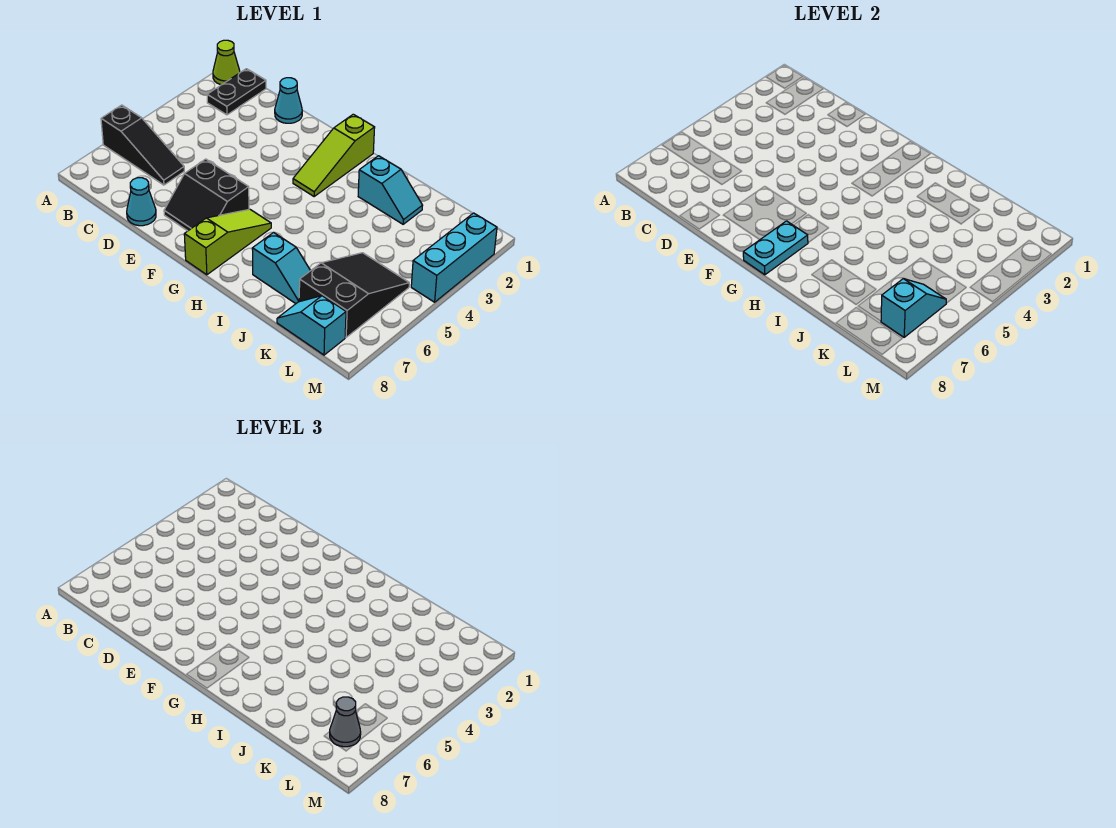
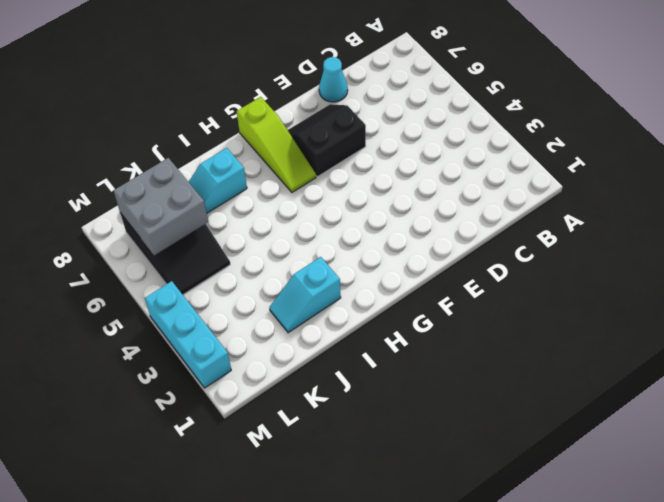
grey 2x2 brick [113,158,208,255] -> cyan 1x2 slope [881,279,946,337]
none -> lime 1x1 cone [213,40,240,85]
none -> black 1x3 slope [101,105,184,185]
none -> black 1x2 plate [207,69,266,115]

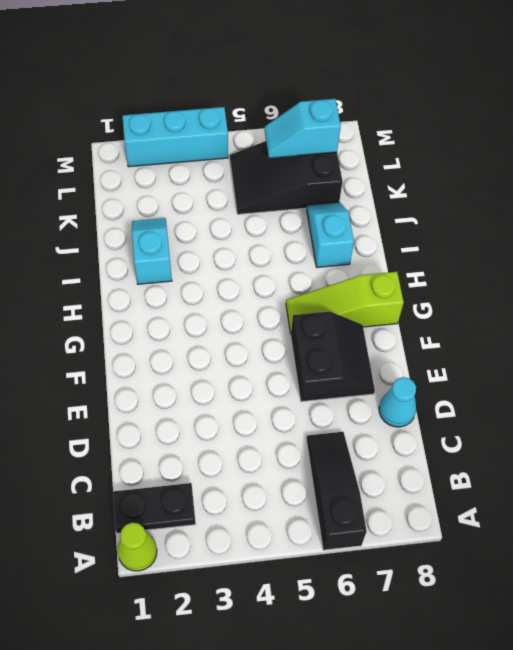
none -> cyan 1x1 cone [275,78,302,123]
none -> lime 1x3 slope [293,114,375,197]
none -> cyan 1x2 slope [277,296,346,355]

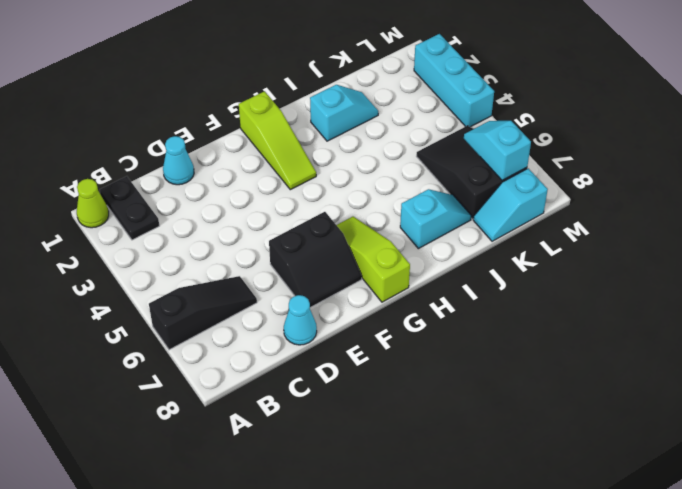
none -> cyan 1x2 plate [743,221,808,275]
none -> grey 1x1 cone [330,697,361,747]

